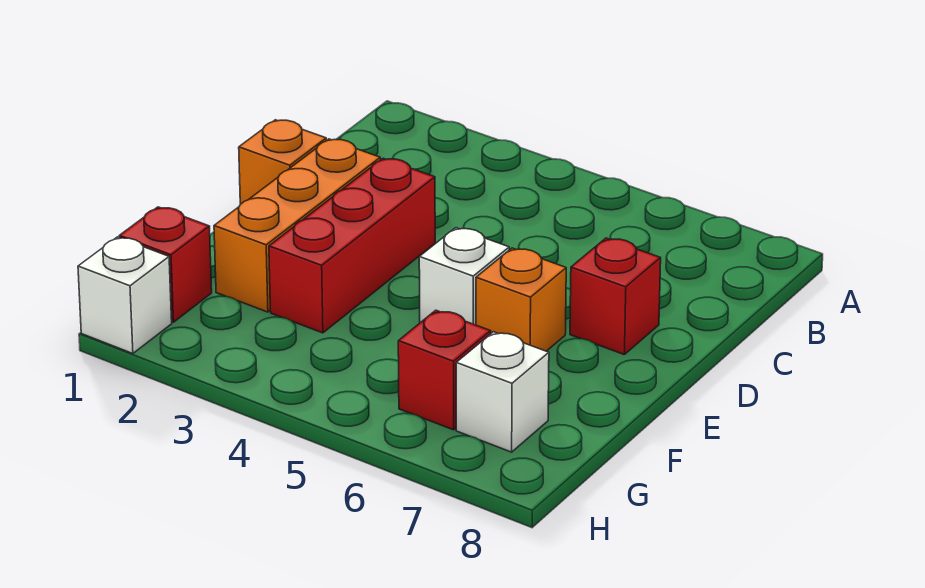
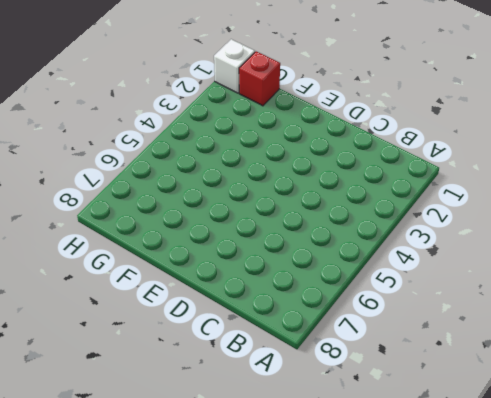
none -> orange 1x1 brick [239,120,326,204]
none -> orange 1x3 brick [214,139,380,312]

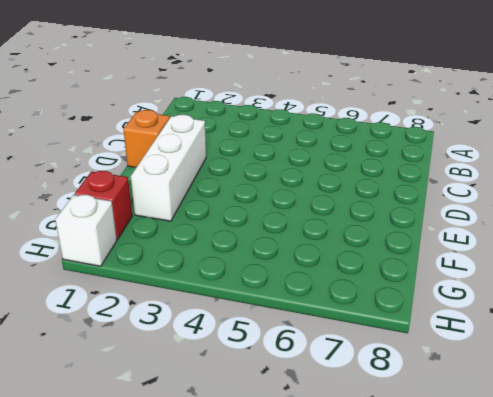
white 1x3 brick [131,115,206,221] -> orange 1x3 brick [214,139,380,312]
none -> red 1x3 brick [269,158,435,333]
none -> red 1x1 brick [570,238,661,354]

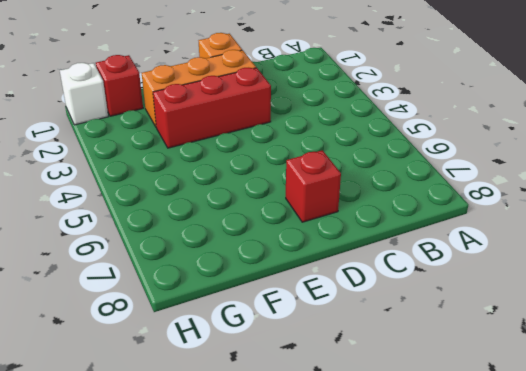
none -> white 1x1 brick [419,228,509,325]
none -> orange 1x1 brick [476,248,566,351]

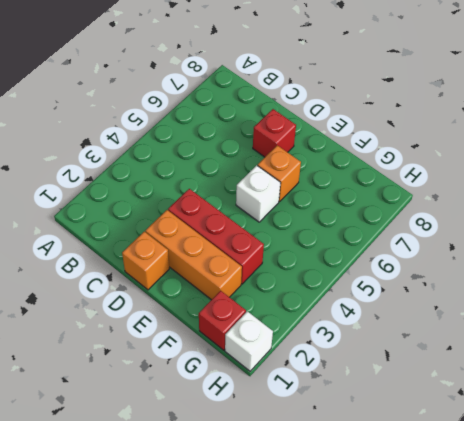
none -> red 1x1 brick [398,310,491,430]
none -> white 1x1 brick [456,332,549,452]

